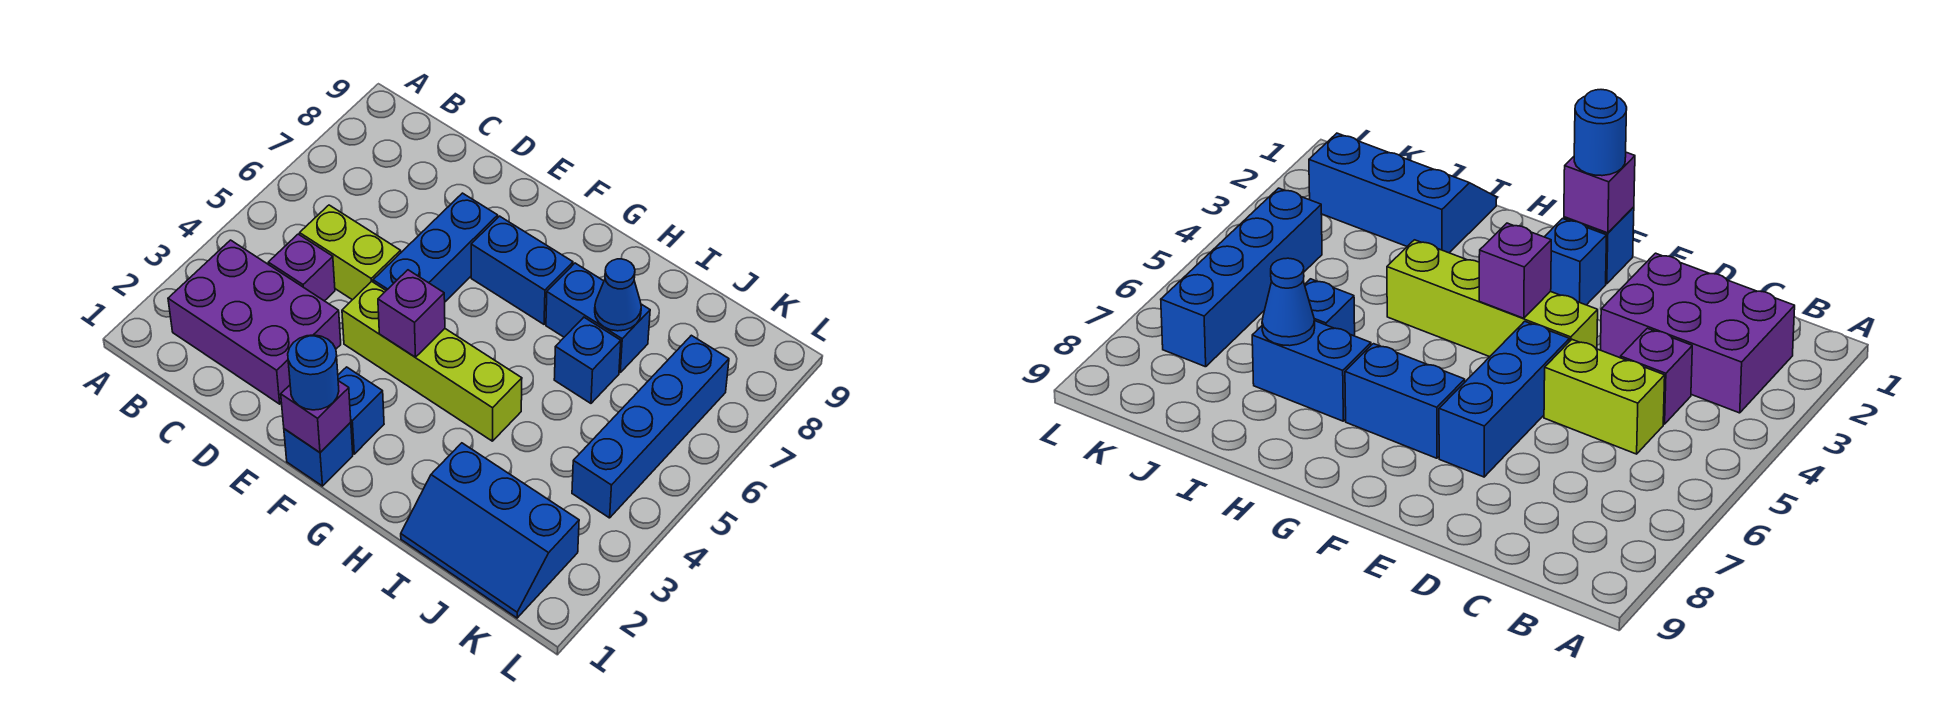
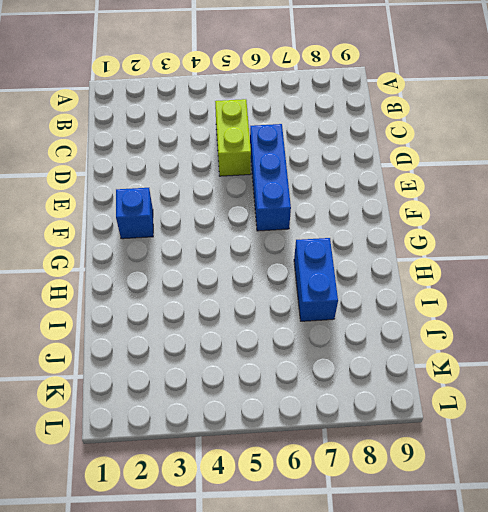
blue 1x3 brick [250,124,291,231] -> blue 1x3 brick turned to [373,193,498,302]
none -> purple 2x3 brick [168,240,341,404]
none -> purple 1x1 brick [268,234,335,301]
none -> lime 1x4 brick [342,281,522,441]

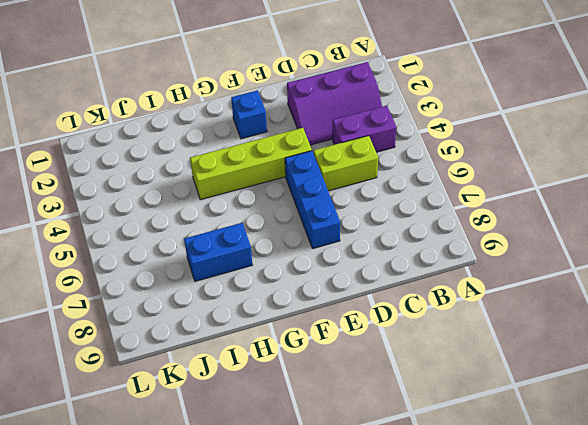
purple 2x3 slope [287,62,382,145] -> purple 2x3 brick [168,240,341,404]
purple 1x2 brick [332,106,396,152] -> purple 1x1 brick [268,234,335,301]
none -> blue 1x1 brick [284,422,353,486]
none -> blue 1x2 brick [471,216,573,324]
none -> blue 2x3 slope [401,443,579,618]

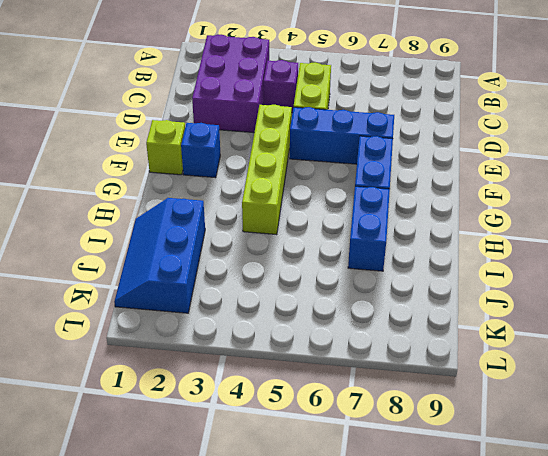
lime 1x1 brick [146,120,185,175] -> blue 1x1 brick [284,422,353,486]
none -> blue 1x1 brick [554,317,621,403]
none -> blue 1x4 brick [572,335,729,518]
none -> purple 1x1 brick [281,381,351,452]

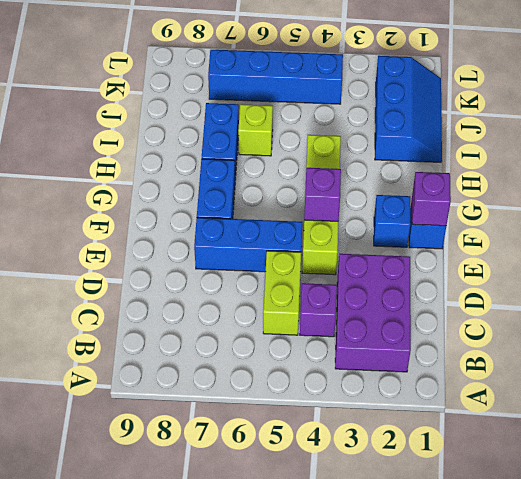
lime 1x1 brick [238,104,273,156] -> blue 1x1 brick [554,317,621,403]
none -> blue 1x1 cone [595,259,641,331]
none -> blue 1x1 round brick [288,335,339,410]

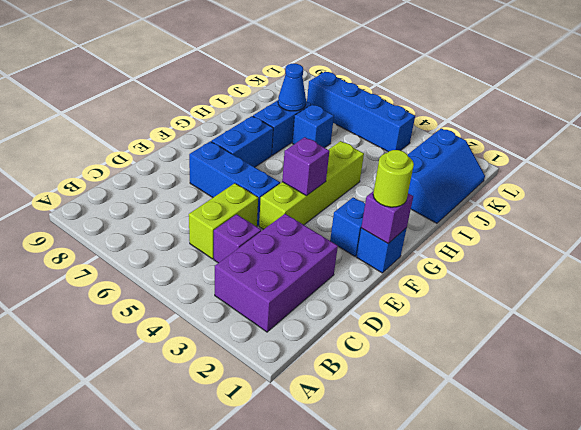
lime 1x1 round brick [373,150,414,207] -> blue 1x1 round brick [288,335,339,410]

